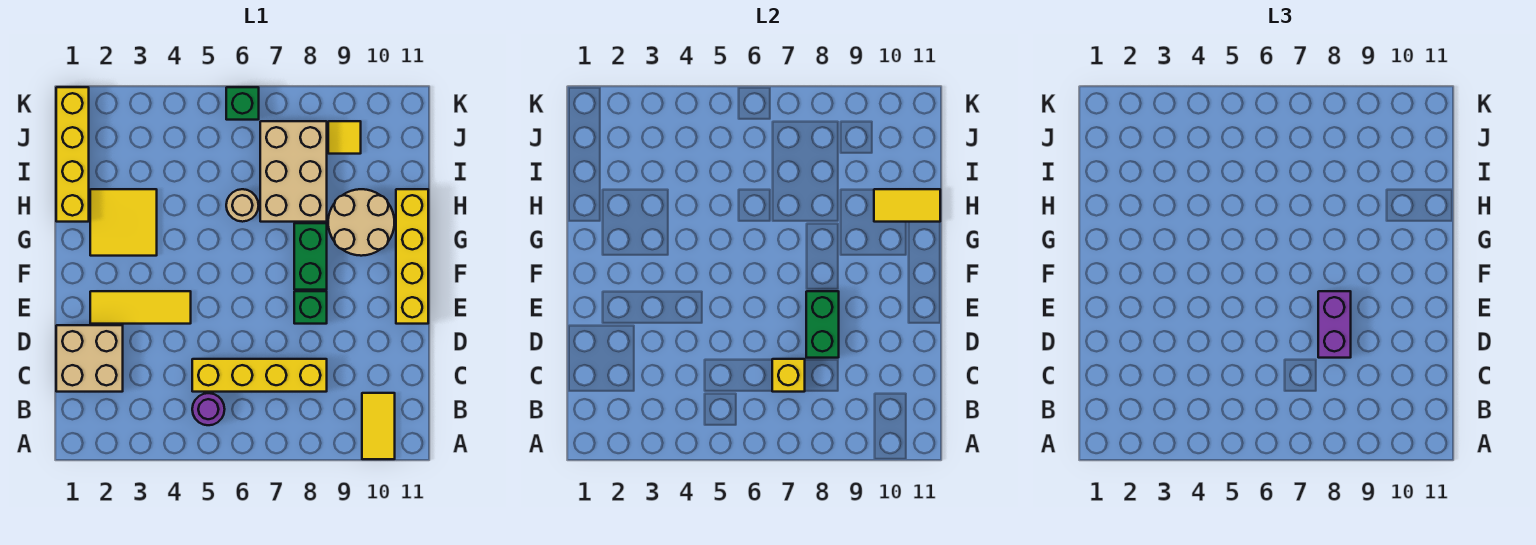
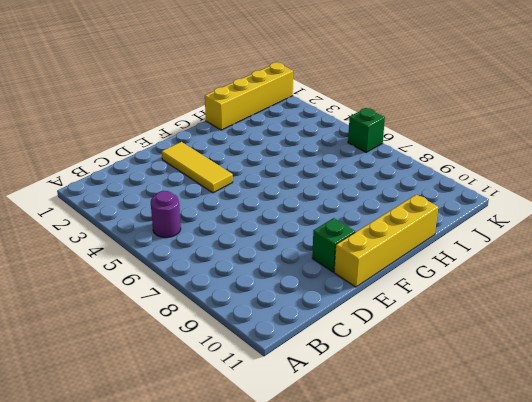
green 1x1 brick [312,218,355,272] -> green 1x1 brick moved to [294,291,327,324]
none -> yellow 1x2 tile [362,393,395,459]
none -> tan 2x2 brick [56,325,123,392]
none -> yellow 1x4 brick [192,359,327,392]

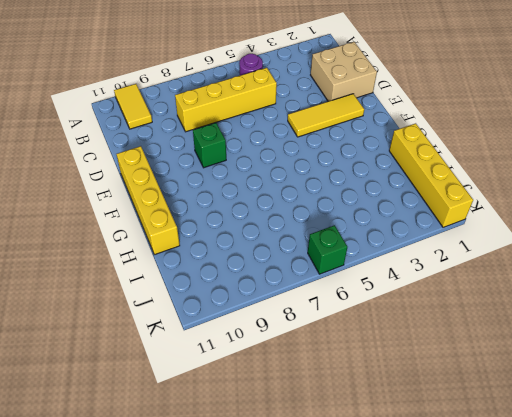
none -> green 1x2 brick [294,223,327,290]
none -> yellow 2x2 tile [90,189,157,256]
none -> tan 2x2 round brick [328,189,394,256]

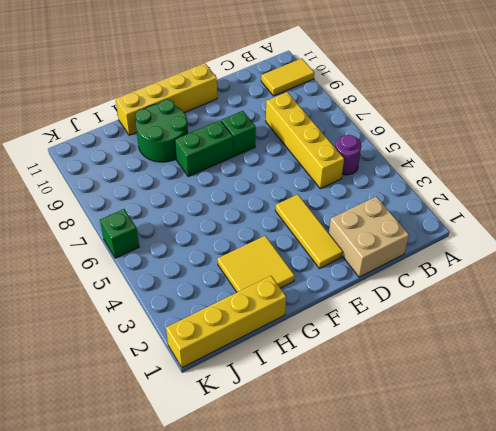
green 2x2 round brick [135,100,188,162] -> tan 2x2 round brick [328,189,394,256]
none -> tan 1x1 round brick [226,189,259,222]
none -> tan 2x3 brick [260,121,327,222]
none -> yellow 1x1 tile [328,121,361,154]

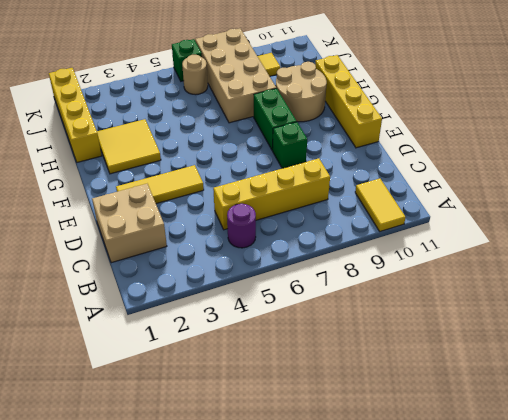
tan 2x4 brick [195,28,276,123] -> tan 2x3 brick [260,121,327,222]
tan 1x1 round brick [182,55,208,95] -> tan 1x1 round brick moved to [226,189,259,222]
none -> yellow 1x1 brick [772,359,805,392]
none -> green 1x2 brick [806,291,839,358]
none -> yellow 1x2 tile [874,189,940,222]

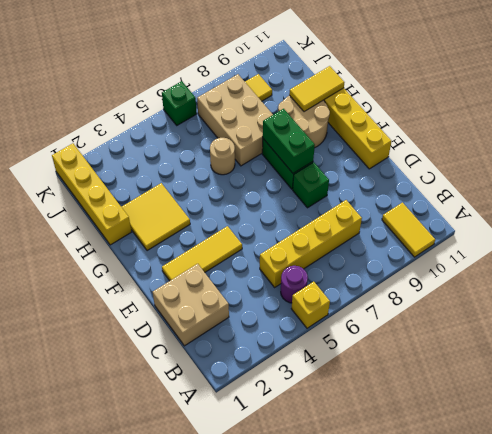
yellow 1x1 brick [291,282,330,328] -> yellow 1x1 brick moved to [772,359,805,392]
green 1x2 brick [263,109,315,173] -> green 1x2 brick moved to [806,291,839,358]
none -> purple 1x2 brick [1318,291,1351,358]

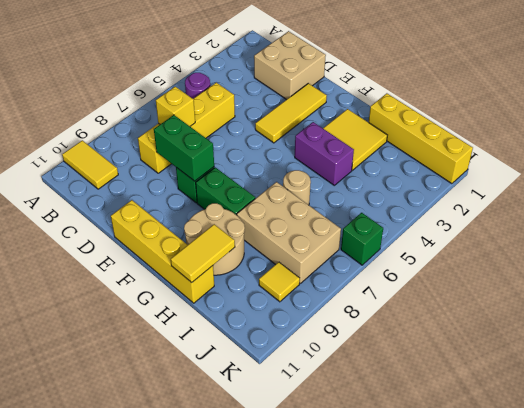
purple 1x2 brick [295,122,354,185] -> purple 1x2 brick moved to [1318,291,1351,358]

